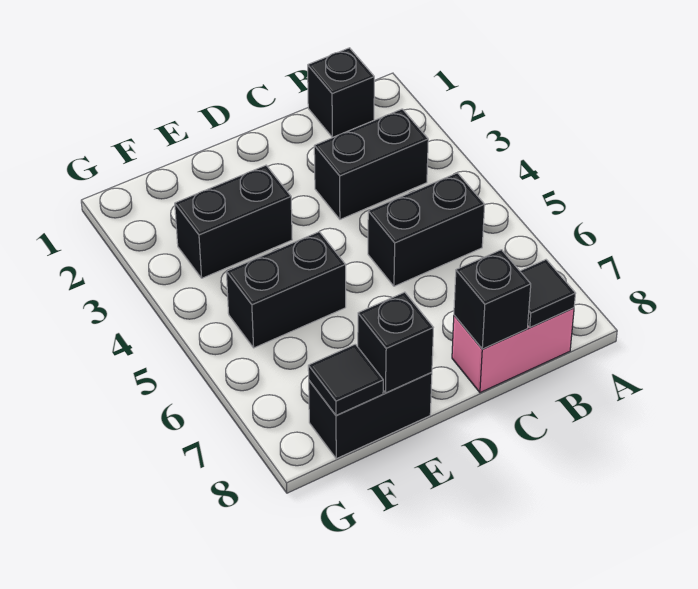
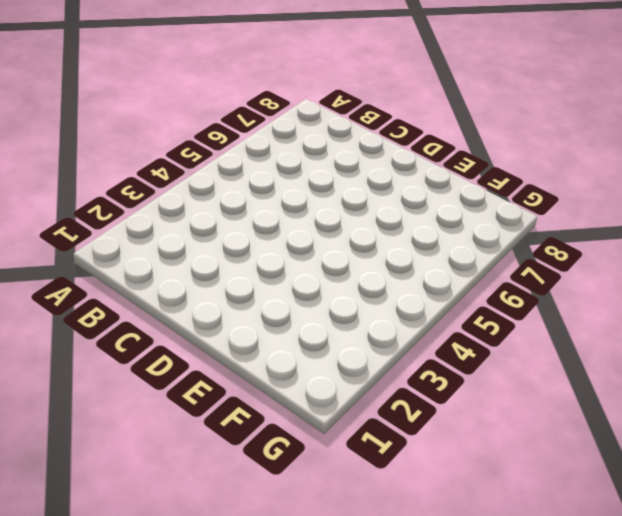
none -> black 1x1 brick [308,48,374,137]
none -> black 1x2 brick [314,109,428,219]

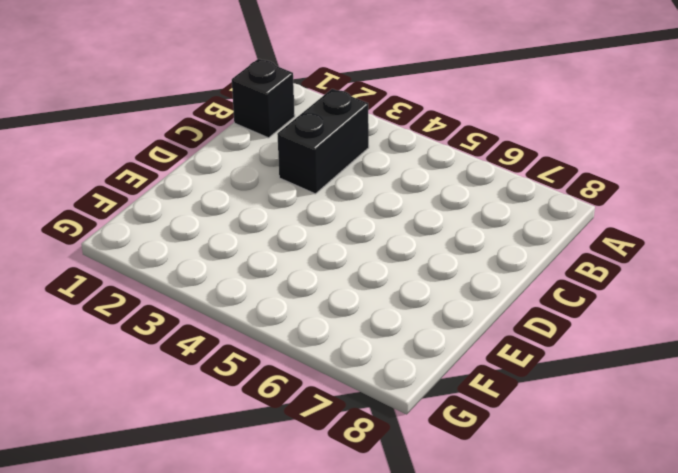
none -> black 1x2 brick [368,173,485,286]
none -> pink 1x2 brick [452,308,574,392]

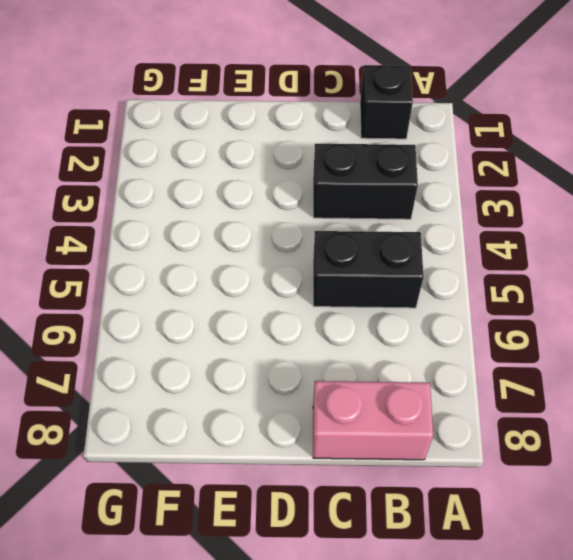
none -> black 1x2 brick [175,165,292,278]
none -> black 1x2 brick [226,232,346,348]

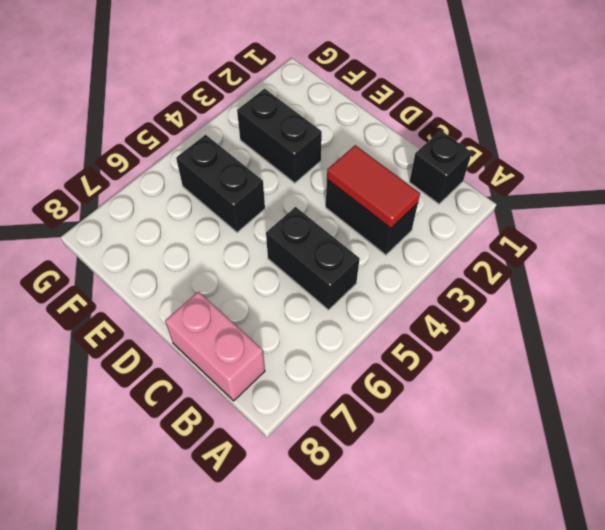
red 1x2 tile [327,145,420,228] -> none
none -> black 1x2 brick [309,372,432,459]
none -> black 1x1 tile [520,260,576,328]

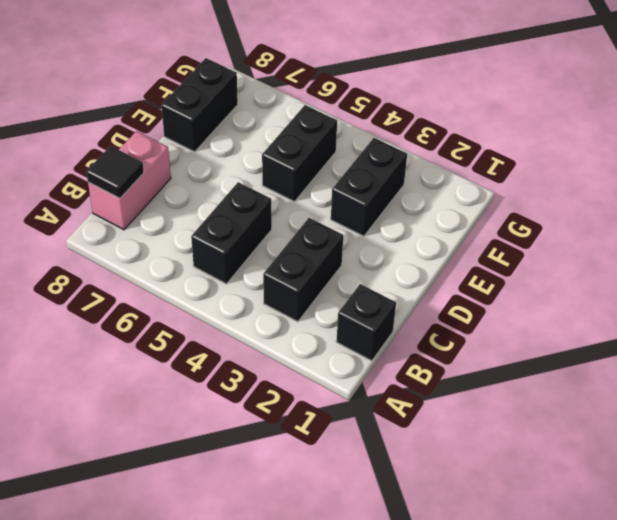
none -> black 1x1 brick [454,250,531,349]
none -> black 1x1 brick [358,292,433,393]

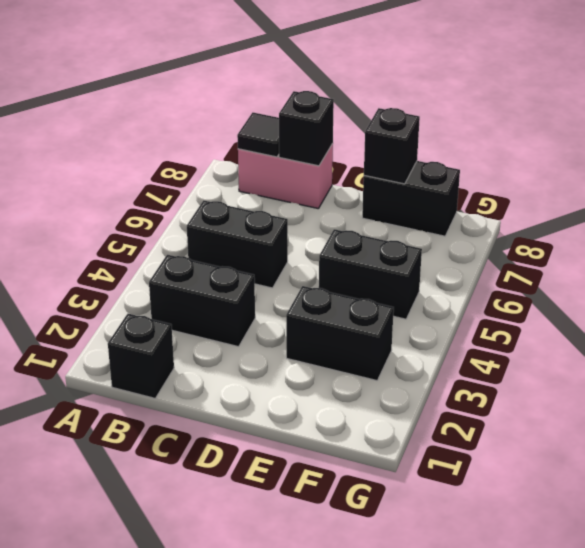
none -> black 1x1 tile [308,344,383,416]

